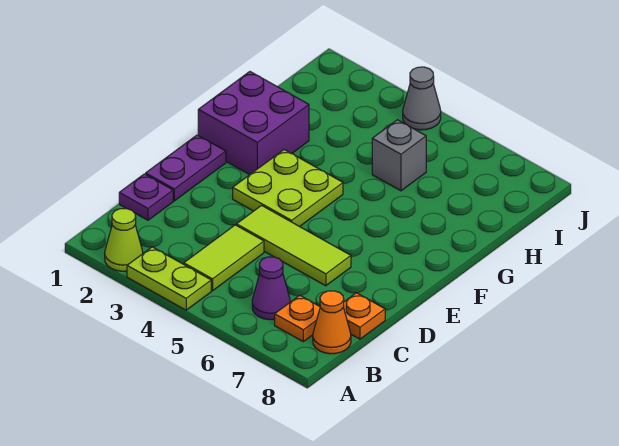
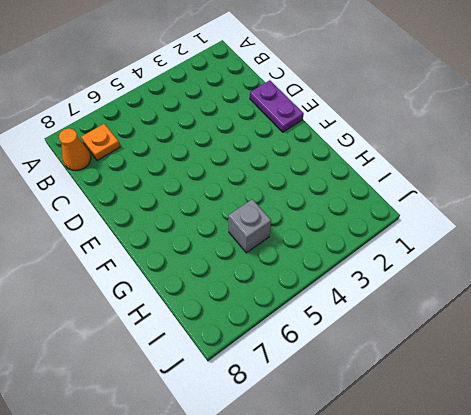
none -> lime 1x1 cone [105,209,143,271]
none -> lime 1x2 plate [127,247,211,310]
none -> lime 1x2 tile [184,225,264,291]

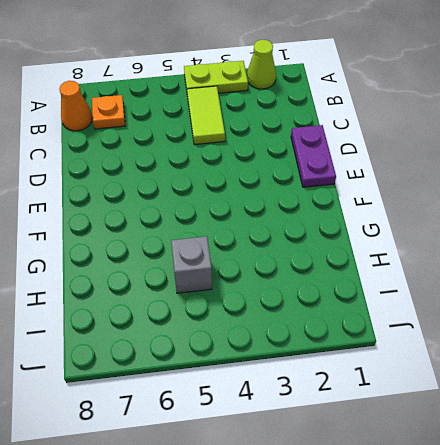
none -> purple 1x1 cone [252,257,290,320]
none -> purple 1x1 plate [119,174,173,220]
none -> orange 1x1 plate [344,293,385,339]

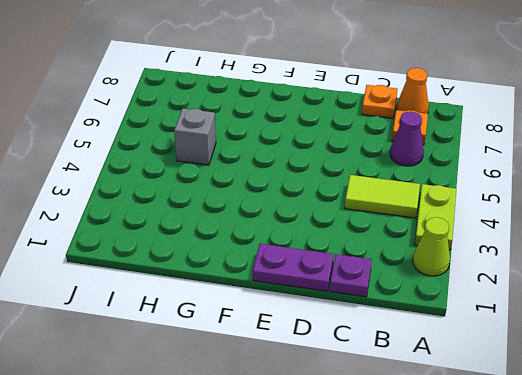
none -> lime 1x3 tile [236,205,351,286]
none -> lime 2x2 plate [233,150,343,227]
none -> purple 2x2 brick [198,72,309,175]

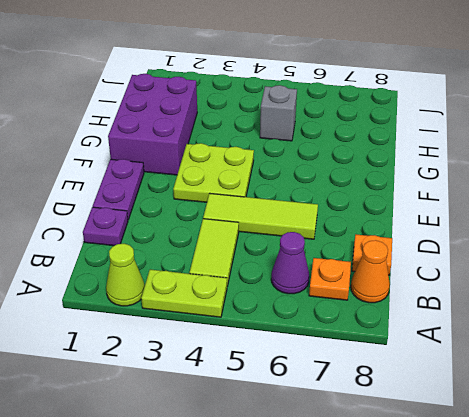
purple 2x3 brick [108,74,197,175] -> purple 2x2 brick [198,72,309,175]
none -> grey 1x1 cone [403,67,441,130]

